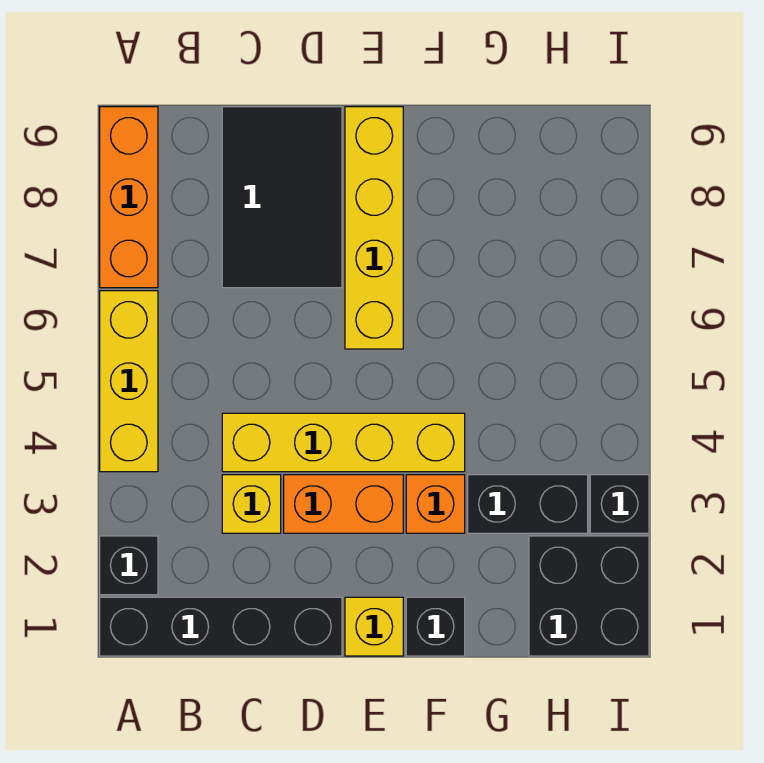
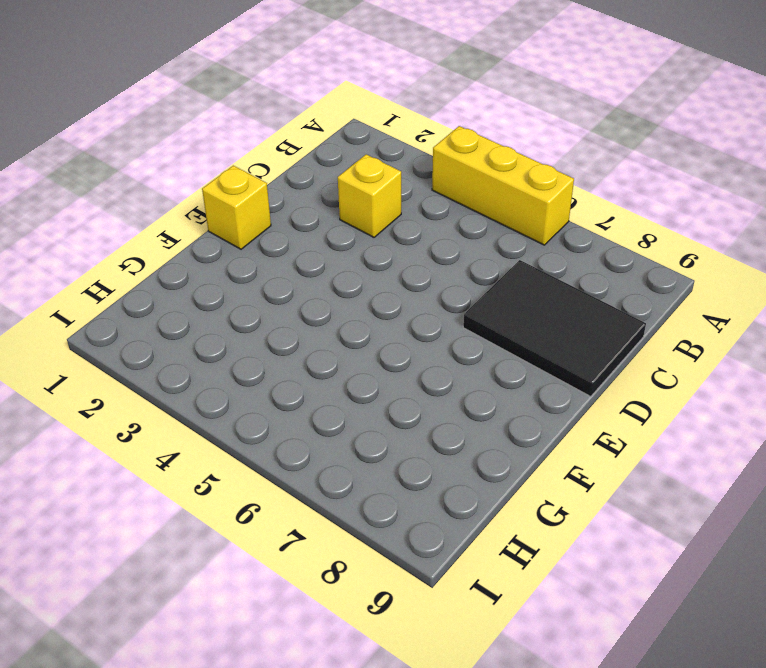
none -> black 1x4 brick [100,597,342,656]
none -> black 1x1 brick [100,536,158,595]
none -> orange 1x3 brick [100,107,158,288]

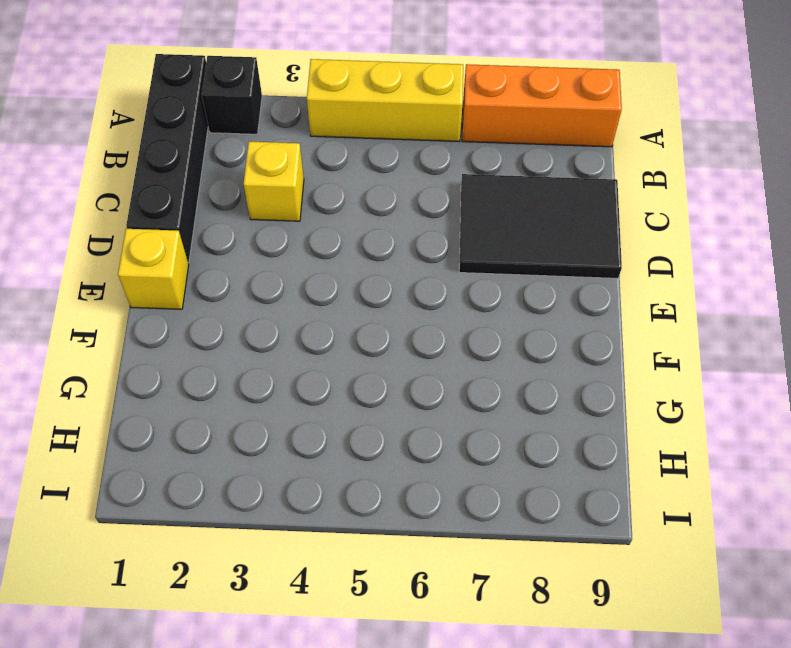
none -> yellow 1x4 brick [222,413,465,472]
none -> orange 1x2 brick [284,475,403,533]
none -> yellow 1x4 brick [345,107,403,349]

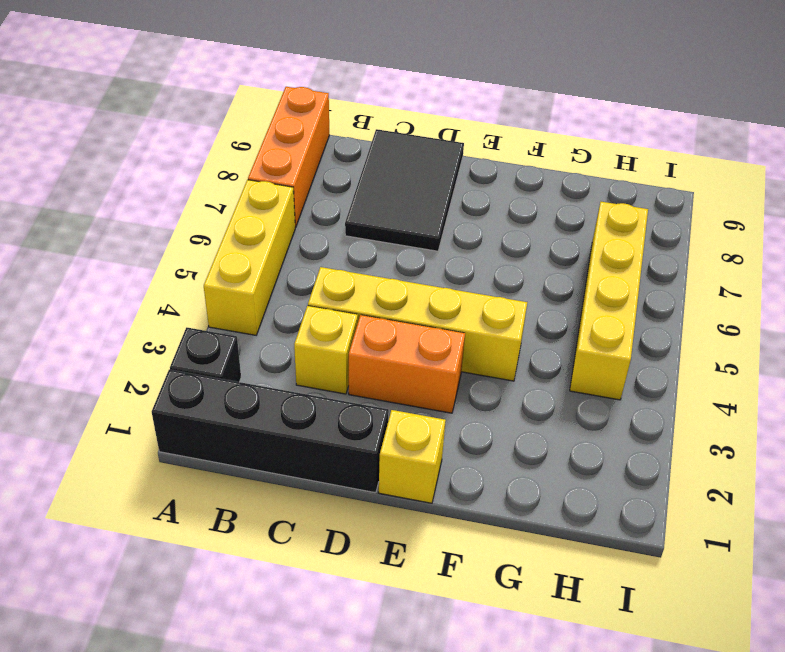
yellow 1x4 brick [570,202,648,400] -> yellow 1x4 brick moved to [345,107,403,349]
none -> black 1x1 brick [406,597,465,656]
none -> orange 1x1 brick [406,475,465,533]
none -> black 1x2 brick [468,475,588,533]

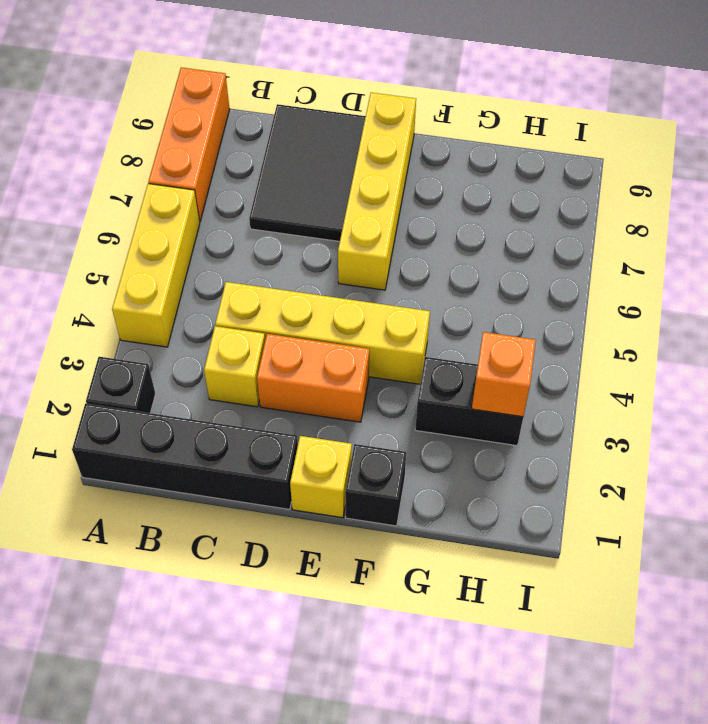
orange 1x1 brick [472,332,536,417] -> orange 1x1 brick moved to [406,475,465,533]
none -> black 2x2 brick [529,536,649,656]
none -> black 1x1 brick [590,475,649,533]

